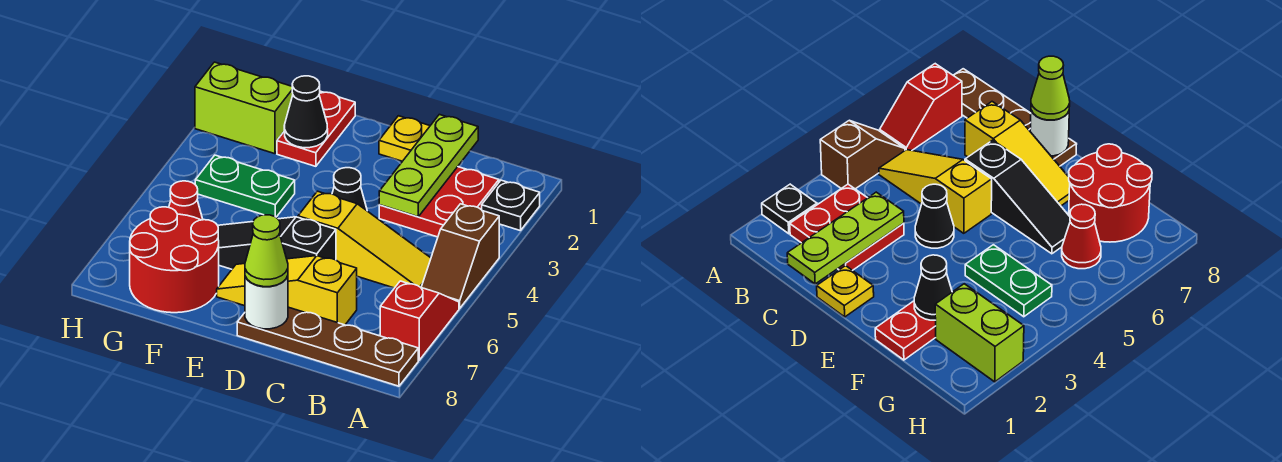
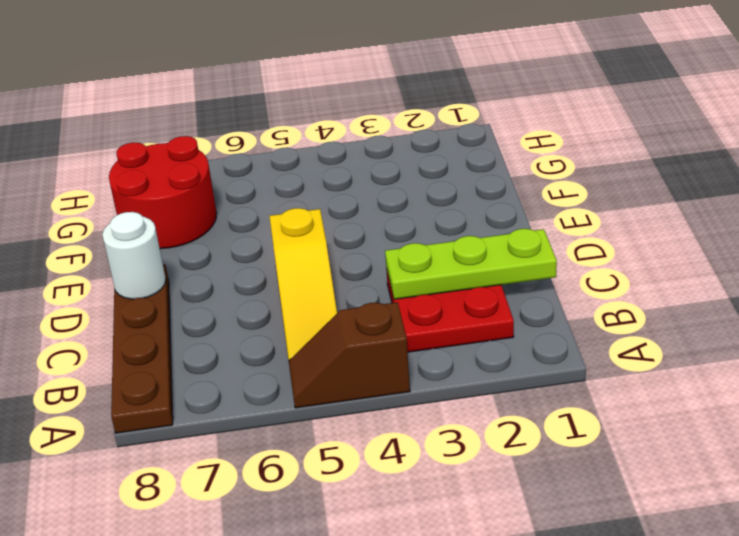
none -> black 1x1 plate [482,180,540,231]
none -> red 1x2 slope [380,281,459,360]
none -> yellow 1x3 slope [217,256,357,325]

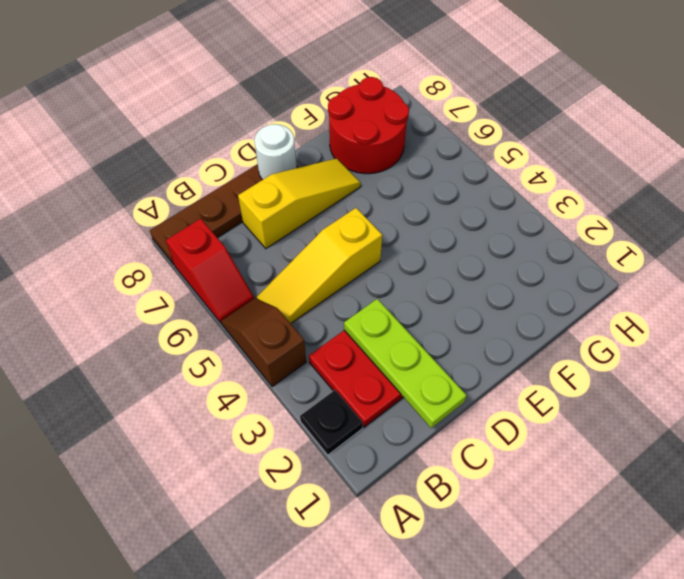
none -> yellow 1x1 plate [379,116,430,161]
none -> black 1x1 cone [332,168,367,211]
none -> black 1x3 slope [218,217,336,269]

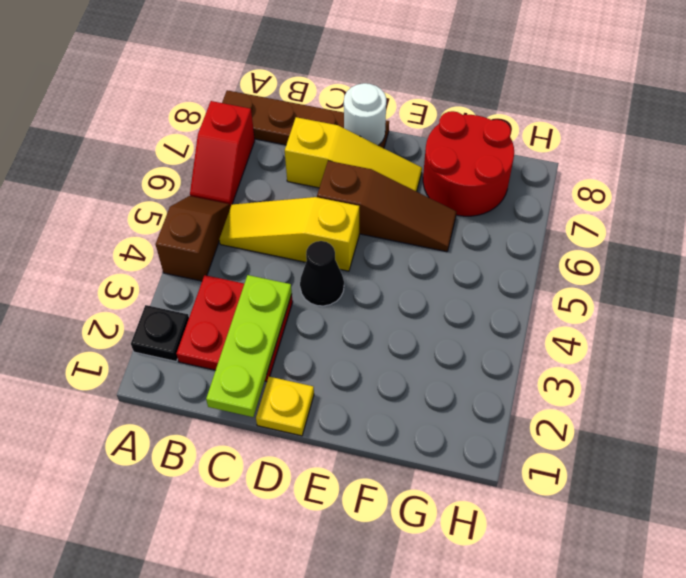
brown 1x3 slope [317,161,456,252] -> black 1x3 slope [218,217,336,269]
none -> red 1x2 plate [277,91,355,166]
none -> green 1x2 plate [195,155,295,217]
none -> lime 1x2 brick [195,62,293,154]

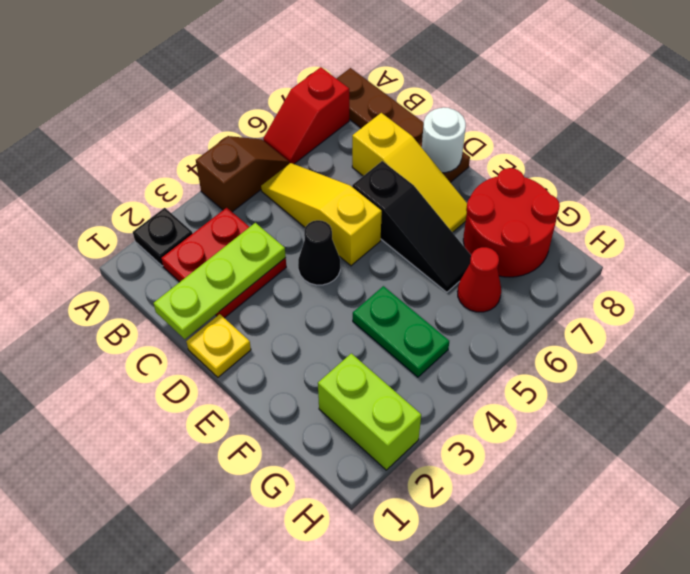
none -> red 1x2 plate [277,91,355,166]
none -> black 1x1 cone [284,76,328,148]
none -> lime 1x1 cone [245,215,288,287]

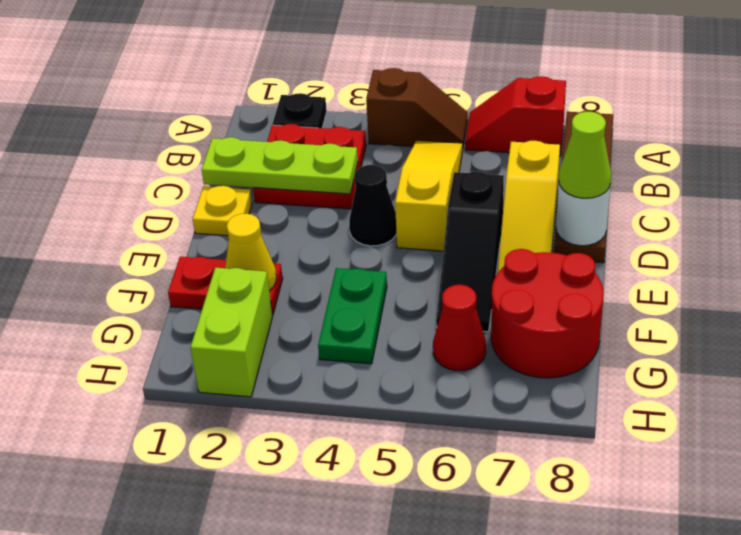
yellow 1x1 cone [225,214,276,291] -> black 1x1 cone [284,76,328,148]

